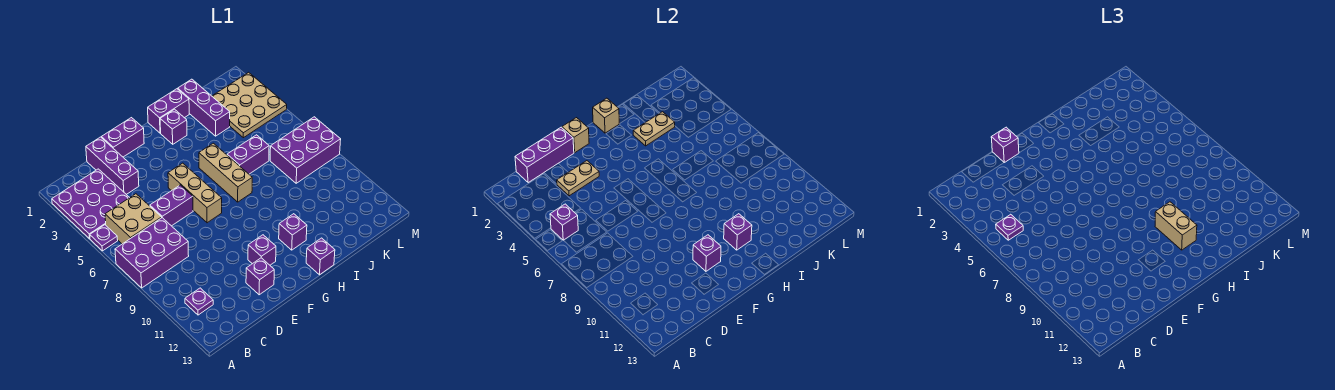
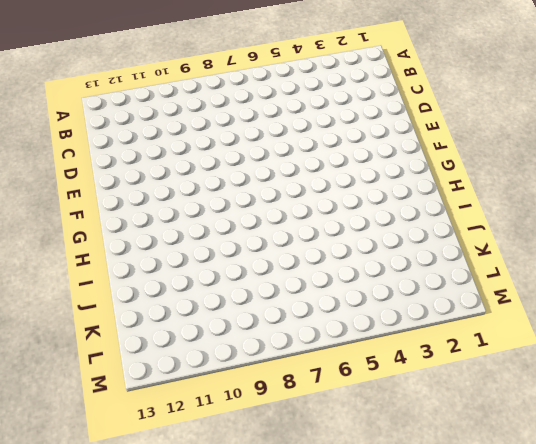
none -> purple 3x3 plate [52,169,130,239]
none -> purple 1x1 plate [90,225,118,251]
none -> purple 2x3 brick [115,218,189,288]
none -> tan 2x2 brick [105,194,162,244]

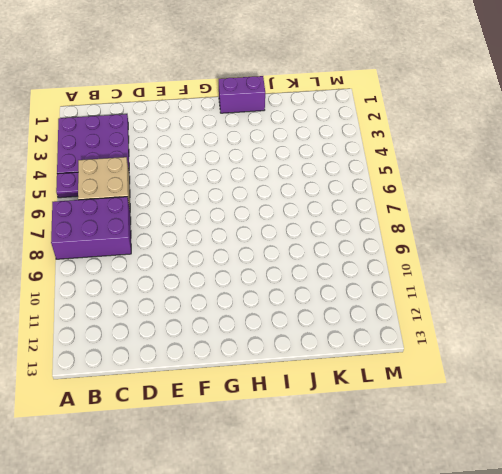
none -> purple 1x1 plate [185,288,213,315]
none -> purple 1x3 brick [86,137,139,194]
none -> purple 1x2 brick [150,185,193,226]
none -> purple 1x2 brick [101,118,144,157]

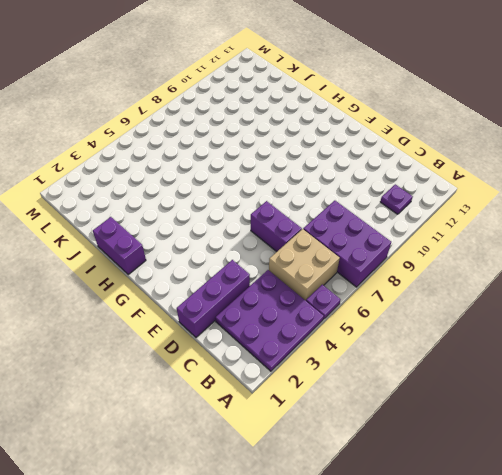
none -> purple 1x2 brick [101,118,144,157]
none -> purple 1x1 brick [246,258,274,295]
none -> tan 1x3 brick [168,163,222,223]
none -> purple 1x1 brick [248,235,276,265]

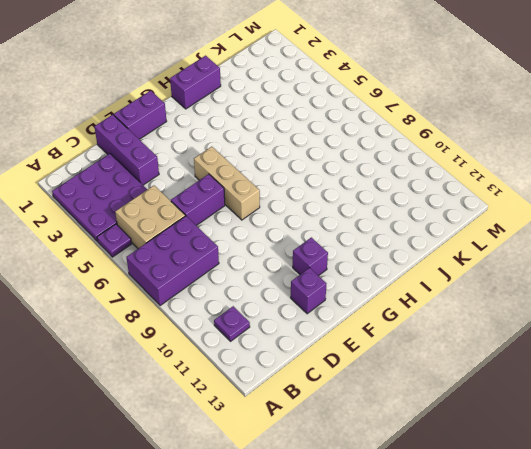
none -> purple 1x1 brick [160,109,187,144]
none -> tan 1x3 brick [199,143,252,202]
none -> purple 1x1 brick [279,214,307,250]
none -> purple 1x1 brick [306,238,335,275]

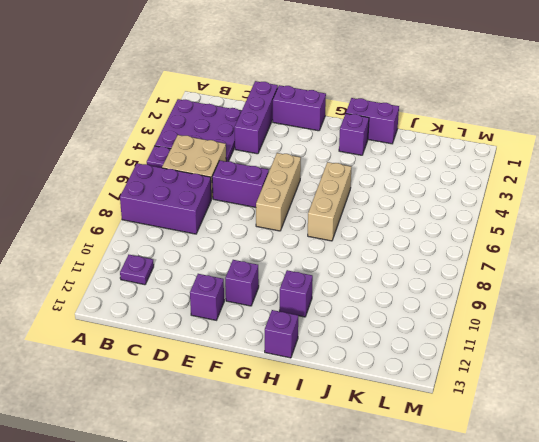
none -> purple 1x2 brick [227,135,269,174]
none -> purple 1x3 brick [178,79,230,136]
none -> tan 3x3 plate [212,72,287,138]
none -> purple 2x3 brick [270,117,341,183]

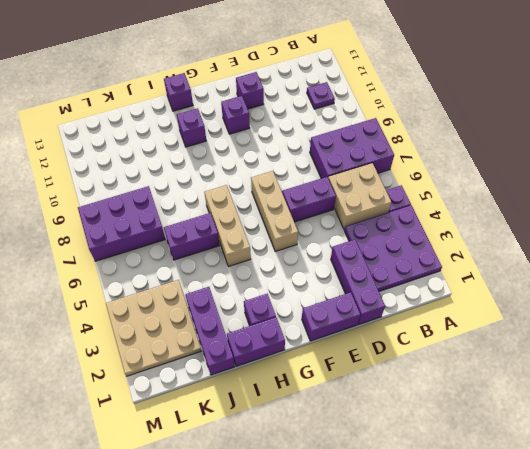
none -> purple 1x1 brick [550,204,578,240]
none -> purple 1x3 brick [515,127,574,183]
none -> tan 1x2 plate [557,161,599,196]
none -> tan 1x1 brick [562,118,589,153]

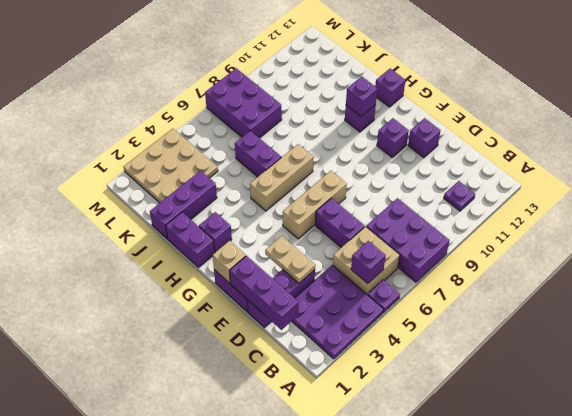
none -> purple 1x1 brick [693,235,721,271]
none -> tan 1x1 brick [593,98,619,133]
none -> tan 1x2 plate [633,112,675,146]
none -> purple 1x1 plate [996,214,1023,240]

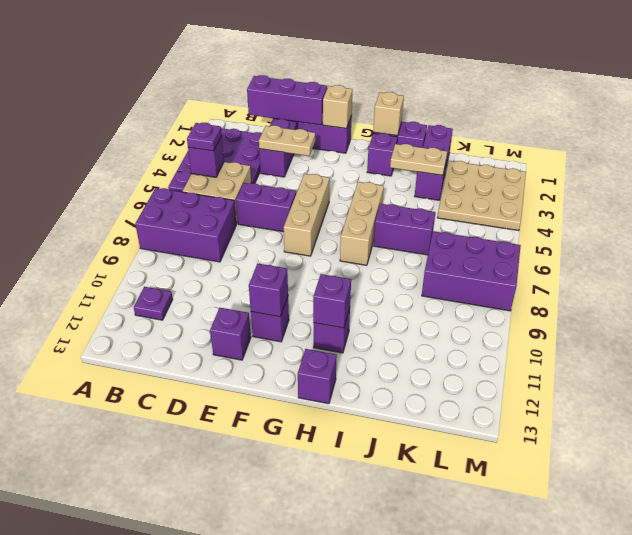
none -> purple 1x1 brick [991,127,1019,162]
none -> tan 1x2 brick [1155,202,1197,250]

